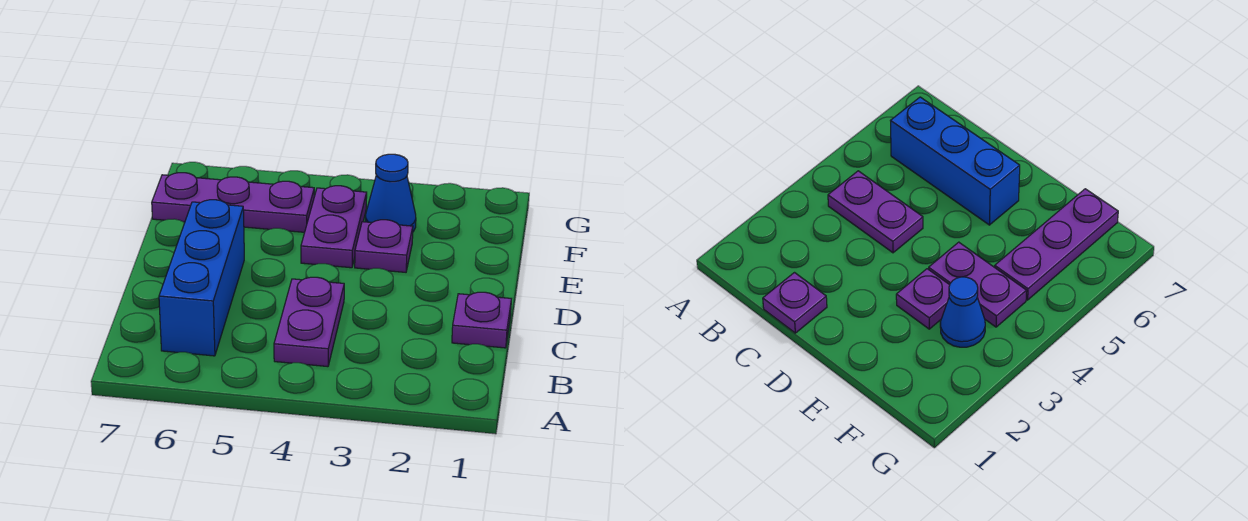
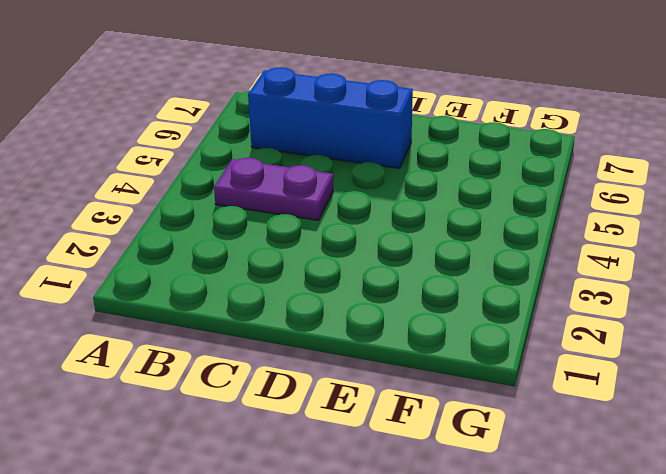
none -> purple 1x1 plate [452,292,511,348]
none -> purple 1x1 plate [355,220,413,272]

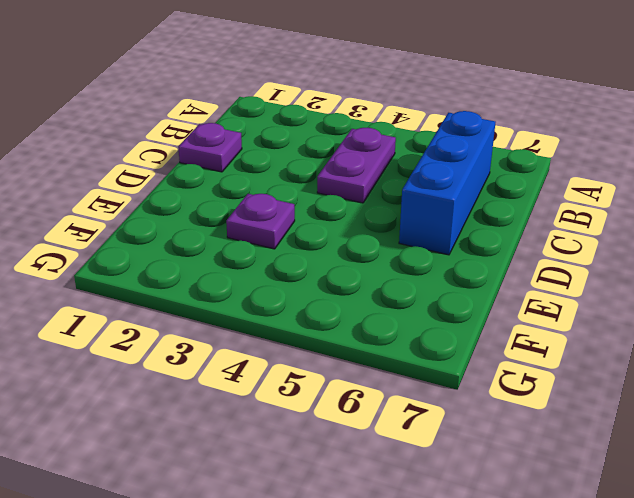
none -> purple 1x2 plate [301,186,367,268]
none -> blue 1x1 cone [366,154,416,232]

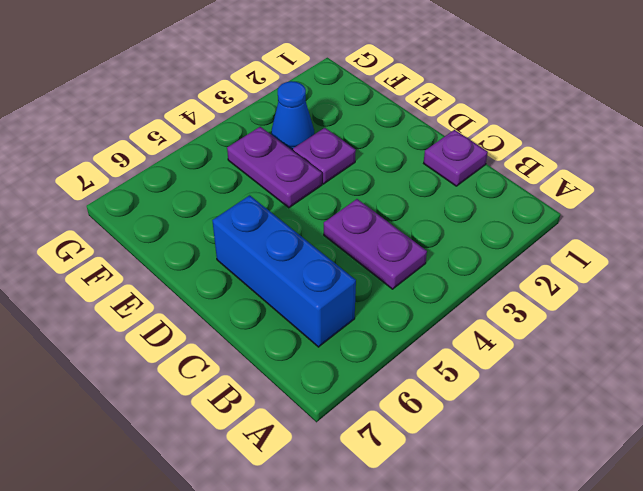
none -> purple 1x3 plate [152,173,314,232]

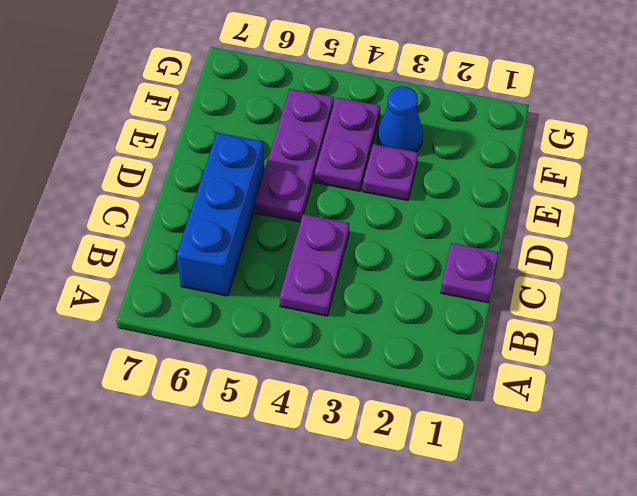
purple 1x3 plate [255,89,334,222] -> purple 1x3 plate turned to [152,173,314,232]

